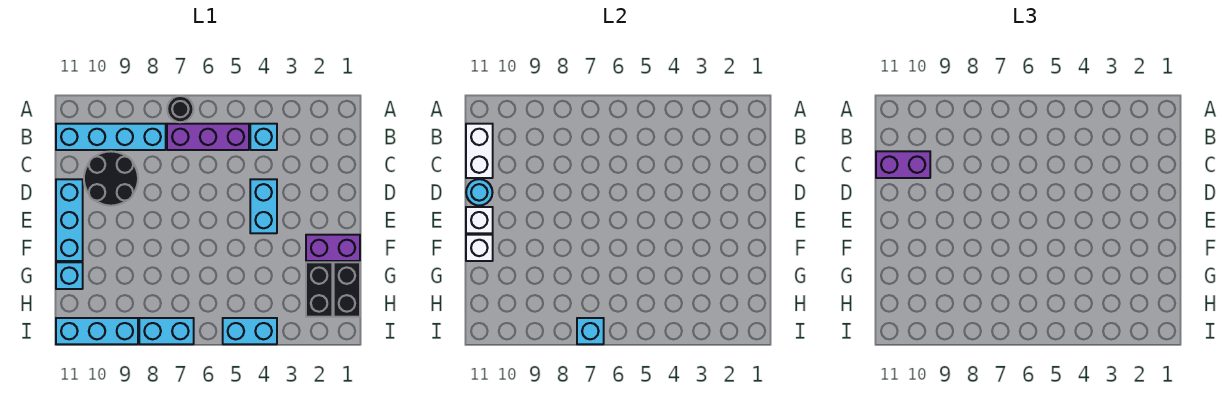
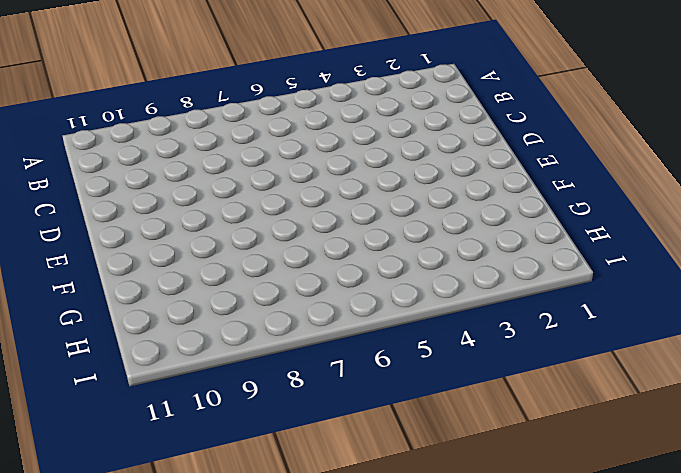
none -> black 1x1 round brick [167,96,194,122]
none -> cyan 1x1 brick [250,124,277,150]
none -> purple 1x3 brick [167,124,249,150]

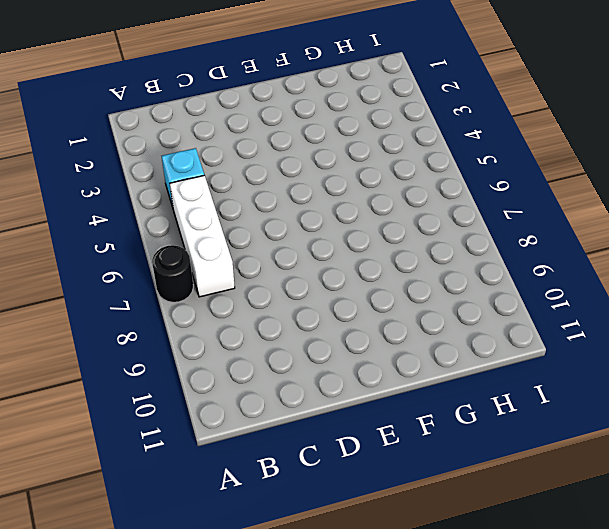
white 1x3 brick [170,175,235,297] -> purple 1x3 brick [167,124,249,150]
none -> cyan 1x4 brick [56,124,166,150]
none -> black 2x2 round brick [84,151,138,206]
none -> cyan 1x2 brick [250,179,277,233]

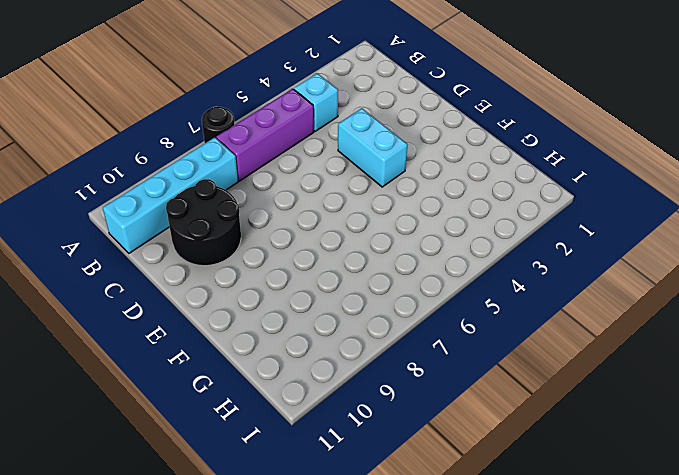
none -> cyan 1x3 brick [56,179,83,261]
none -> purple 1x2 brick [306,235,360,261]
none -> black 1x2 brick [334,262,360,317]

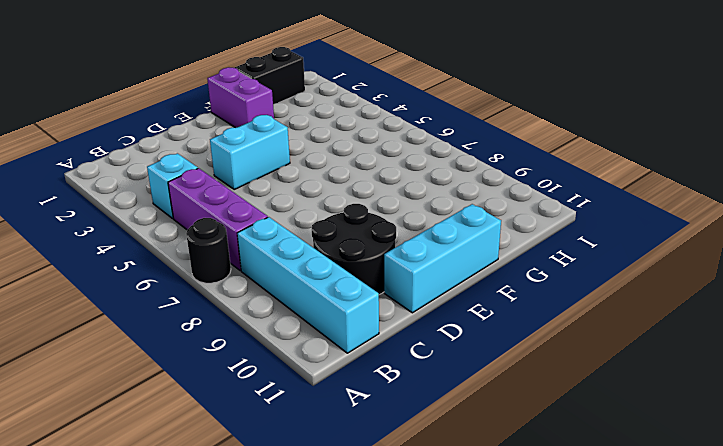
none -> black 1x2 brick [306,262,332,317]
none -> cyan 1x1 brick [56,262,83,289]
none -> cyan 1x2 brick [223,318,277,344]

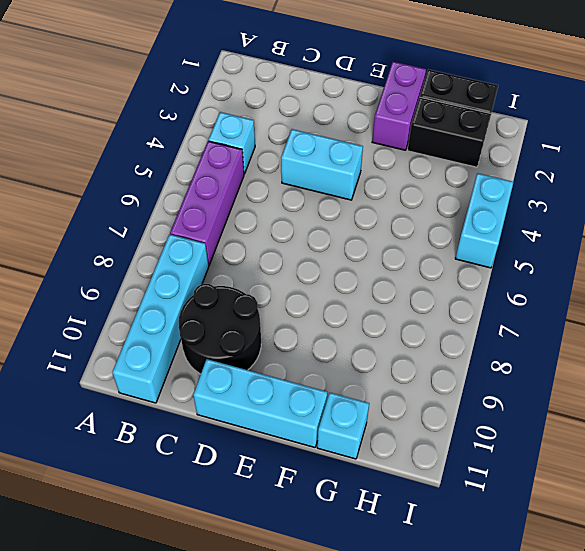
none -> black 1x1 round brick [167,96,194,122]
none -> cyan 1x2 brick [139,318,194,344]
none -> cyan 1x3 brick [56,318,138,344]

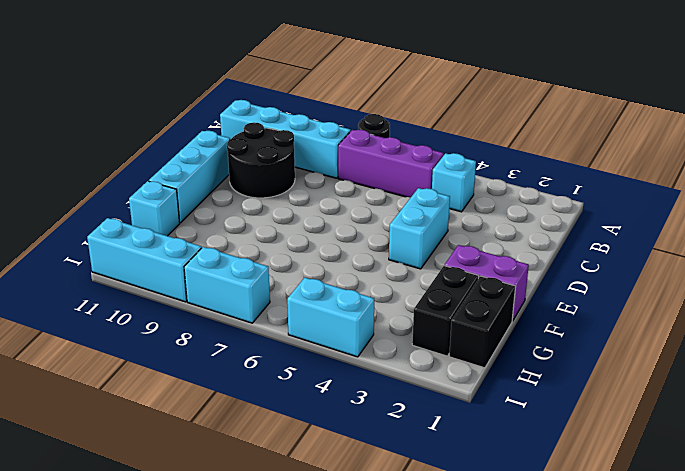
none -> white 1x2 brick [466,124,493,178]
none -> cyan 1x1 round brick [466,179,492,206]
none -> white 1x1 brick [466,207,493,233]

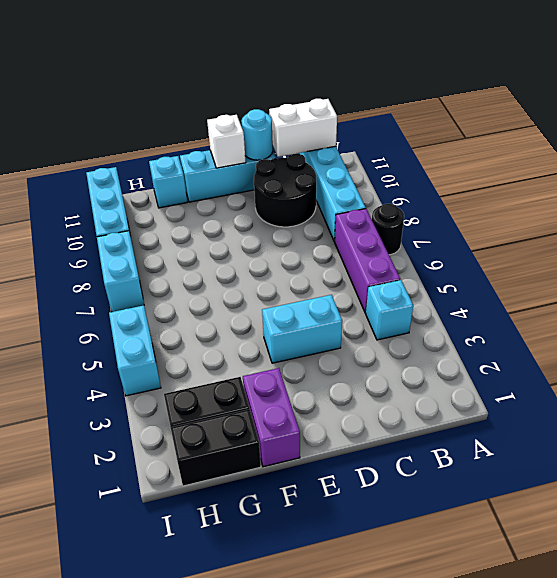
none -> white 1x1 brick [466,235,493,261]
none -> cyan 1x1 brick [577,318,604,344]
none -> purple 1x2 brick [876,151,930,178]

